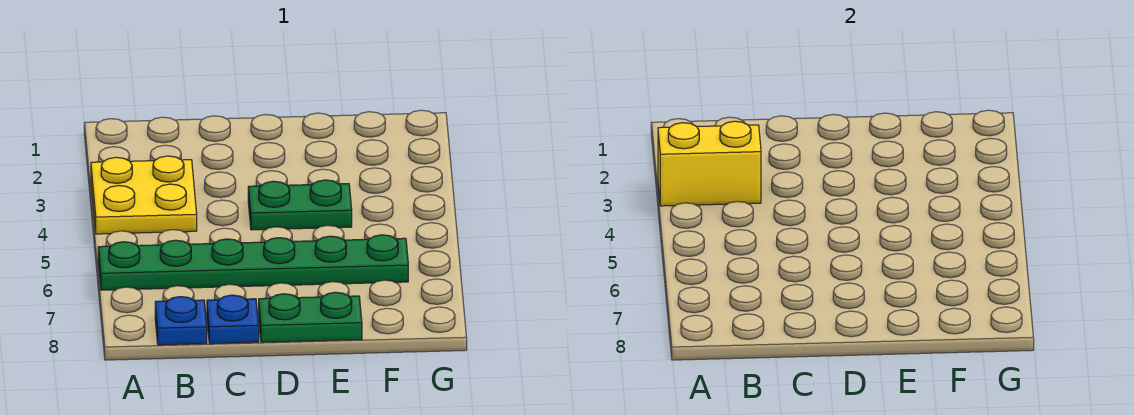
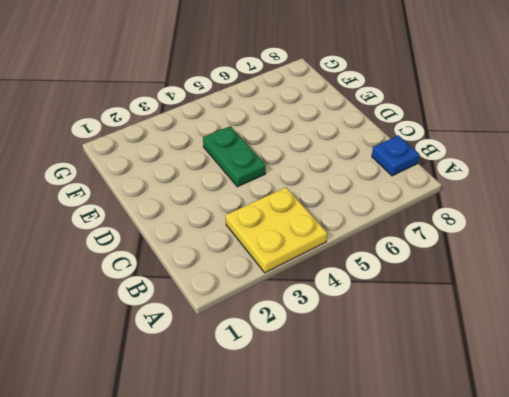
none -> green 1x6 plate [98,235,408,290]
none -> blue 1x1 plate [207,295,259,344]

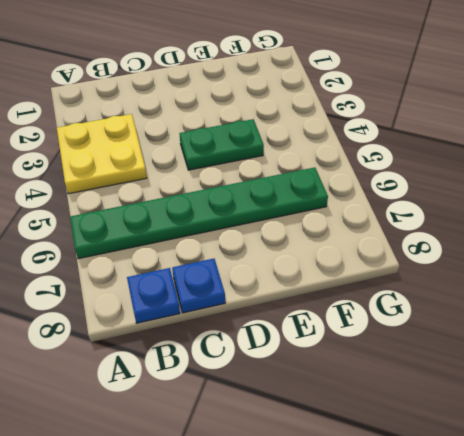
none -> green 1x2 plate [259,292,362,342]
none -> yellow 1x2 brick [658,121,761,206]

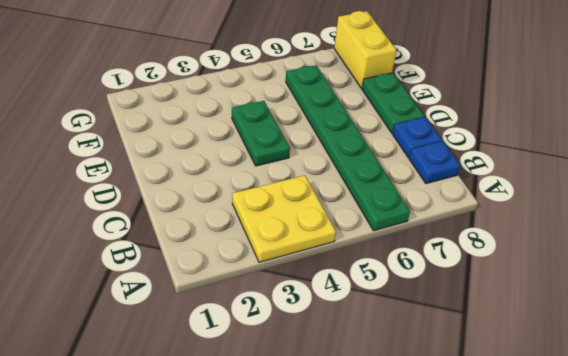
yellow 1x2 brick [334,11,396,88] -> yellow 1x2 brick moved to [658,121,761,206]

